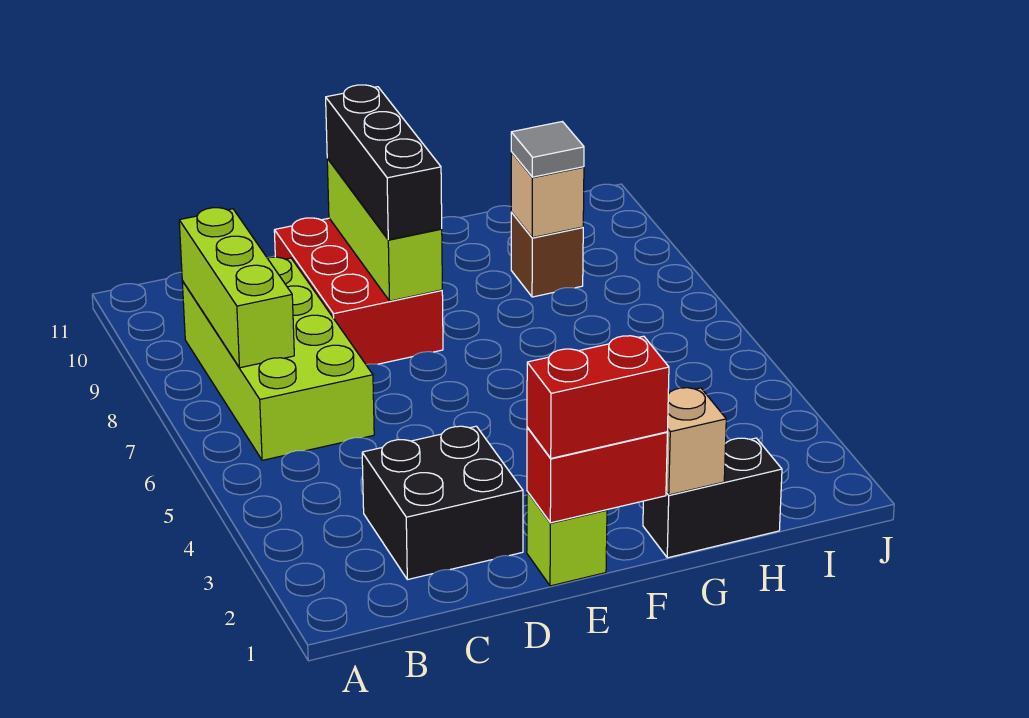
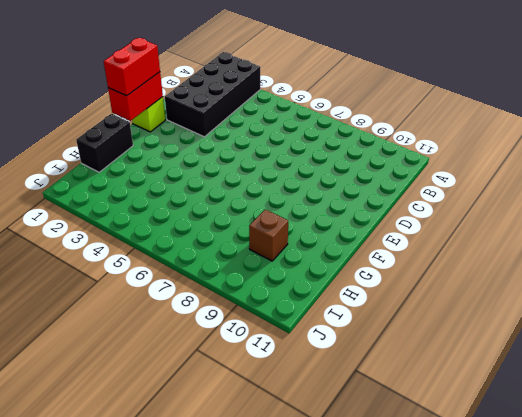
black 2x4 brick [165,52,260,137] -> black 2x2 brick [362,426,523,580]
none -> lime 2x4 brick [182,257,374,460]
none -> red 2x3 brick [274,218,443,365]
none -> lime 1x3 brick [179,208,294,368]

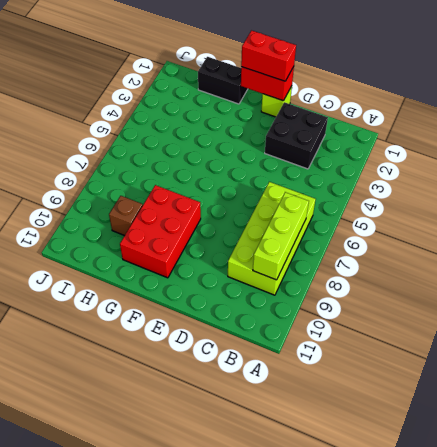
red 2x3 brick [120,185,201,278] -> red 2x3 brick moved to [274,218,443,365]
none -> lime 1x3 brick [327,158,442,301]
none -> tan 1x1 brick [666,388,726,495]
none -> tan 1x1 brick [511,152,584,238]

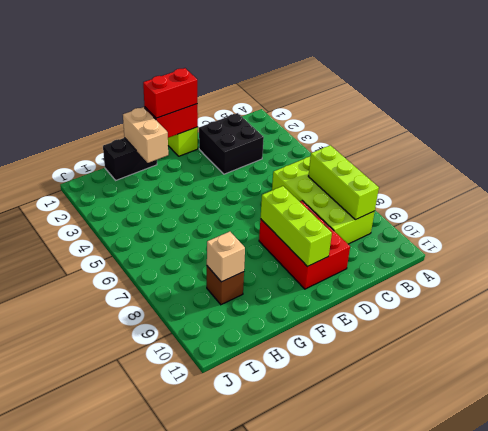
tan 1x2 brick [123,107,168,163] -> tan 1x1 brick [666,388,726,495]
none -> black 1x3 brick [326,85,442,240]
none -> grey 1x1 tile [511,122,584,177]

